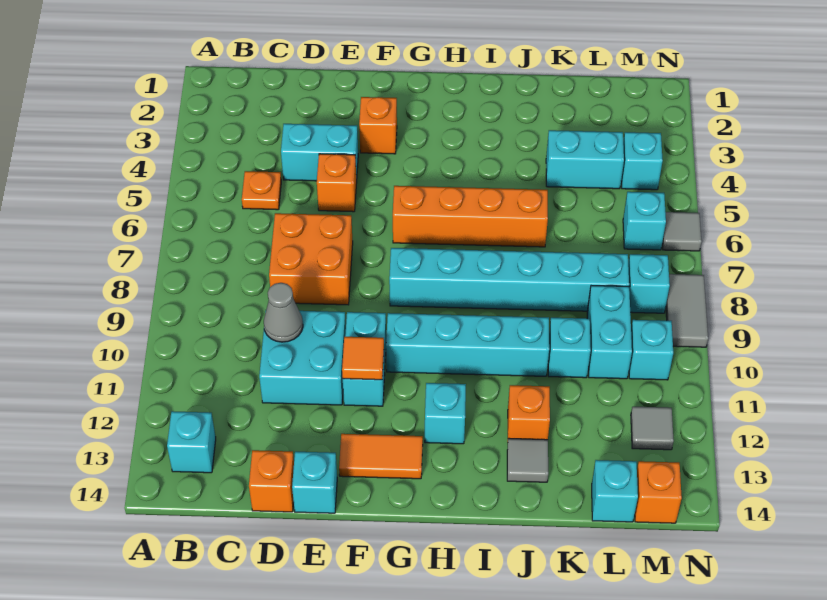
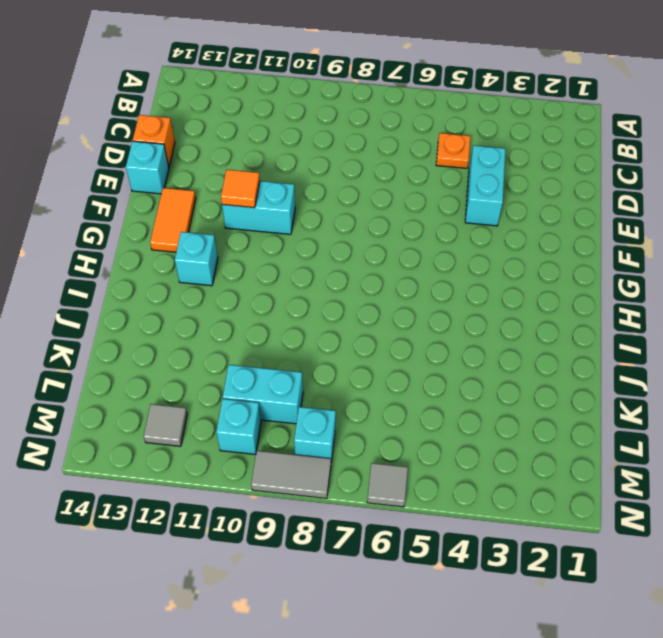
none -> cyan 1x1 brick [167,411,216,473]
none -> orange 2x2 brick [269,213,353,305]
none -> cyan 2x2 brick [259,311,346,405]
none -> orange 1x1 brick [317,154,356,212]

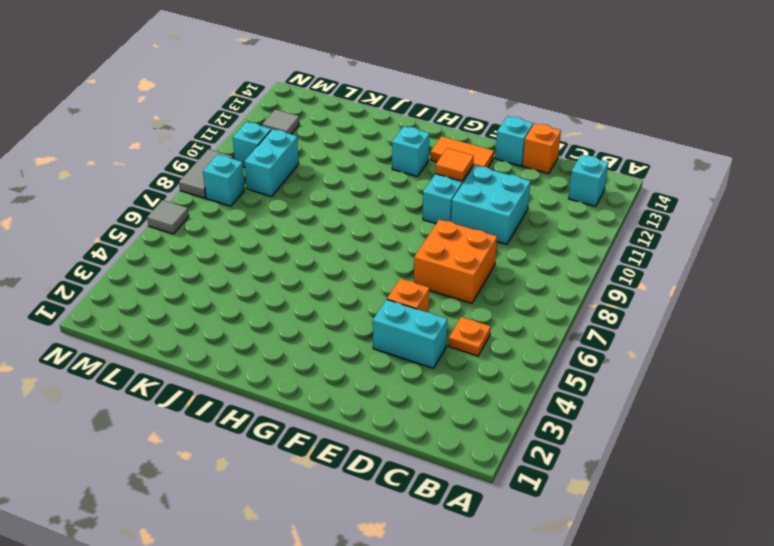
none -> orange 1x1 brick [359,97,397,154]
none -> orange 1x4 brick [393,186,548,247]
none -> cyan 1x6 brick [389,248,629,311]
none -> cyan 1x4 brick [386,313,549,376]

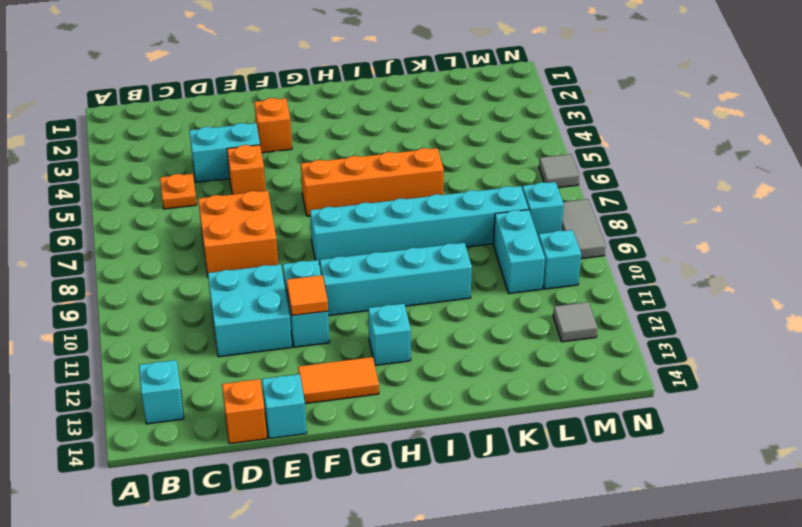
none -> orange 1x1 brick [508,385,550,440]
none -> grey 1x1 tile [507,438,548,482]
none -> cyan 1x2 brick [546,130,624,189]
none -> cyan 1x1 brick [548,318,591,378]

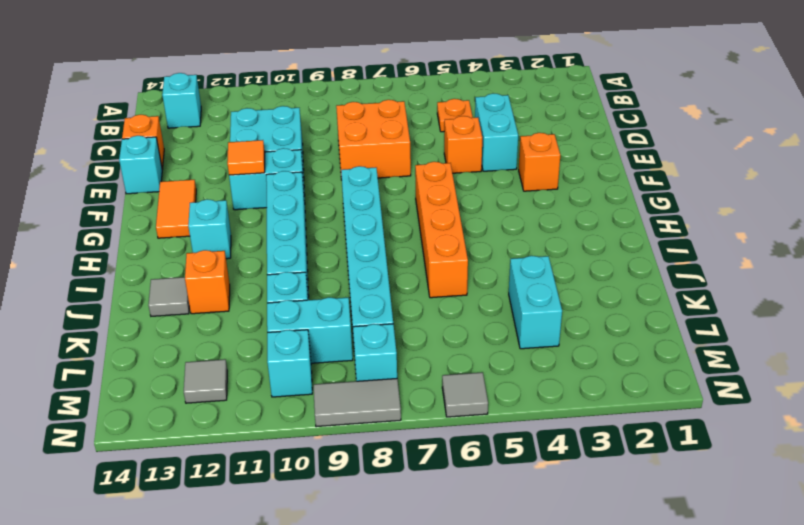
none -> cyan 1x1 brick [592,460,638,522]
none -> cyan 1x1 brick [621,132,663,190]
none -> cyan 1x1 brick [623,192,666,250]
none -> orange 1x1 brick [635,461,682,523]

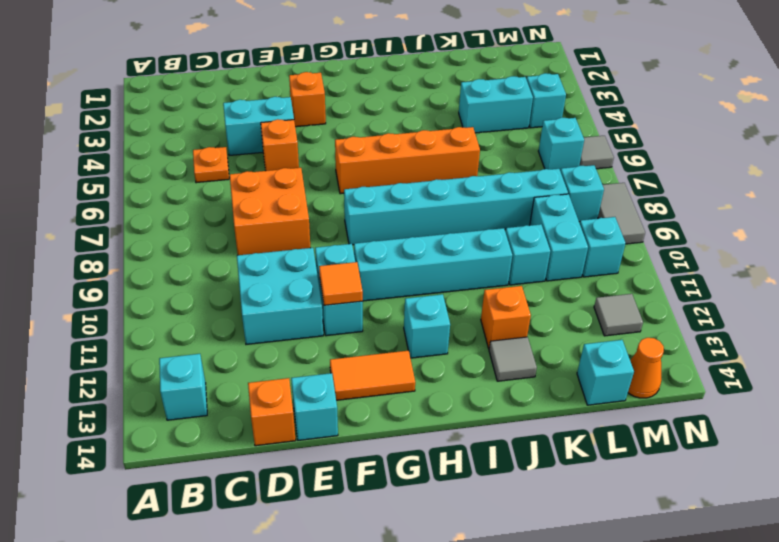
orange 1x1 cone [628,338,664,398] -> orange 1x1 brick [635,461,682,523]
none -> grey 1x1 cone [264,283,303,342]

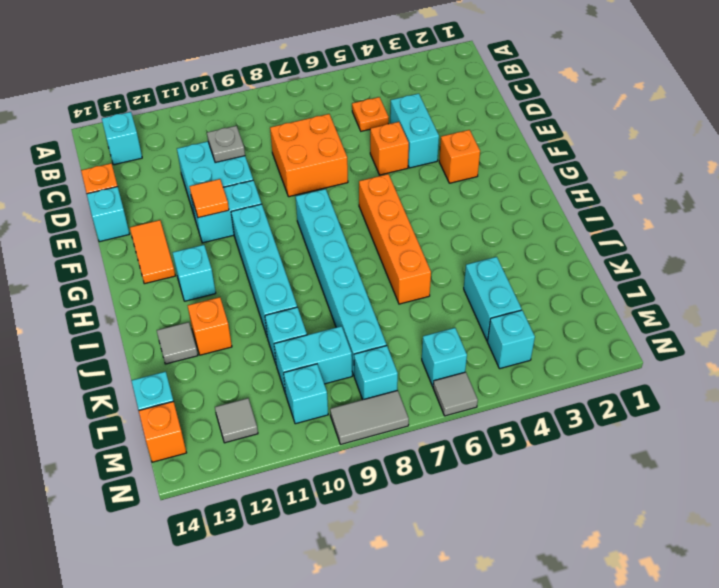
grey 1x1 plate [207,126,245,163] -> grey 1x1 cone [264,283,303,342]

